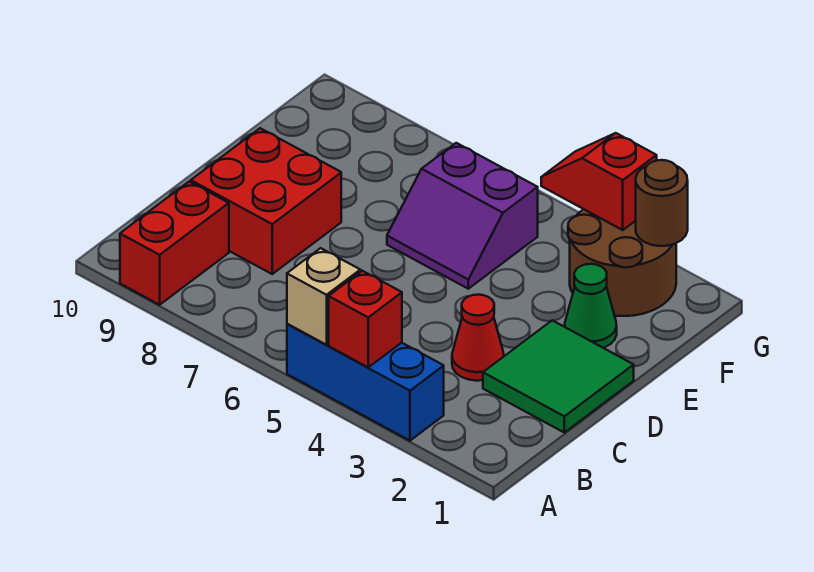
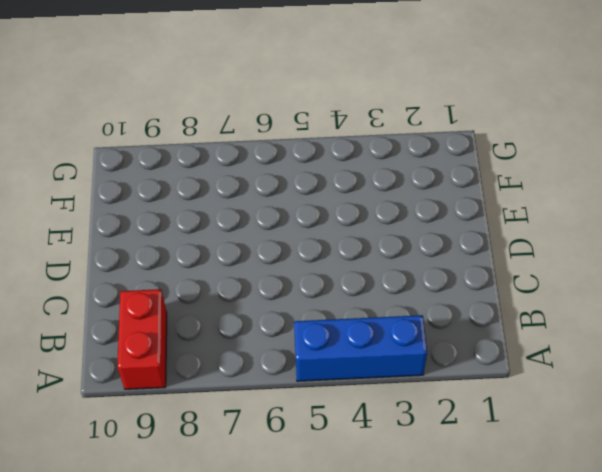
none -> green 2x2 tile [483,320,634,433]
none -> red 1x1 cone [452,295,504,381]
none -> red 2x2 brick [191,128,341,274]

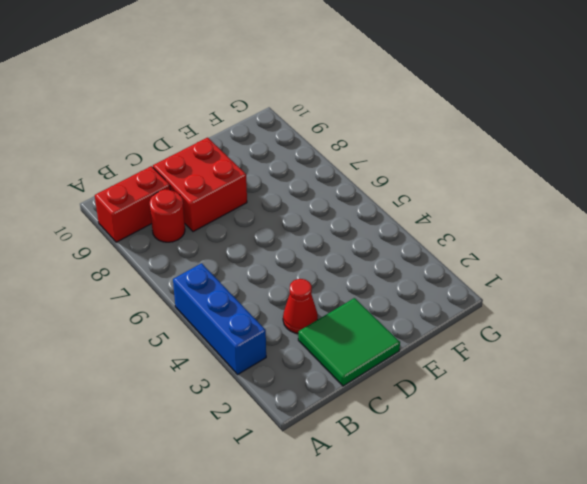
red 1x1 round brick [149,189,185,242] -> none
none -> green 1x1 cone [565,264,617,348]
none -> purple 2x2 slope [387,143,538,289]
none -> brown 2x2 round brick [568,209,676,316]

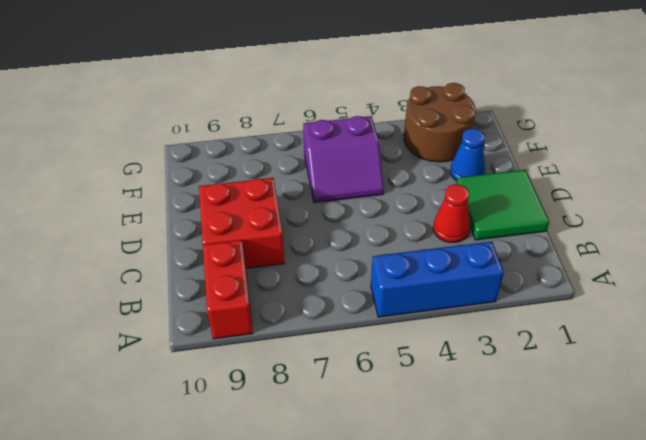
blue 1x1 cone [450,128,485,181] -> green 1x1 cone [565,264,617,348]
none -> red 1x1 brick [329,271,402,367]
none -> tan 1x1 brick [287,248,360,345]
none -> brown 1x1 round brick [636,160,688,246]

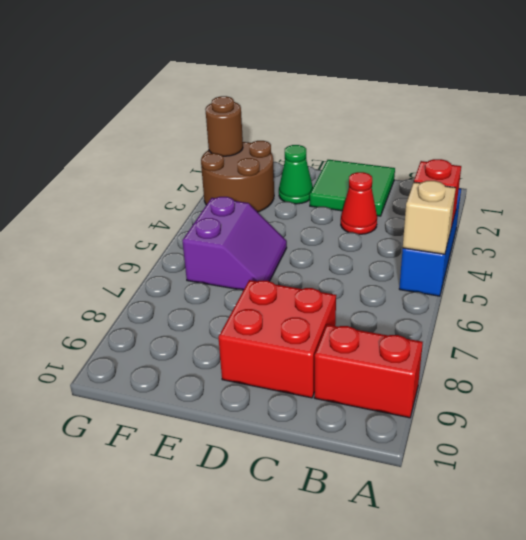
none -> red 1x2 slope [541,133,657,230]

